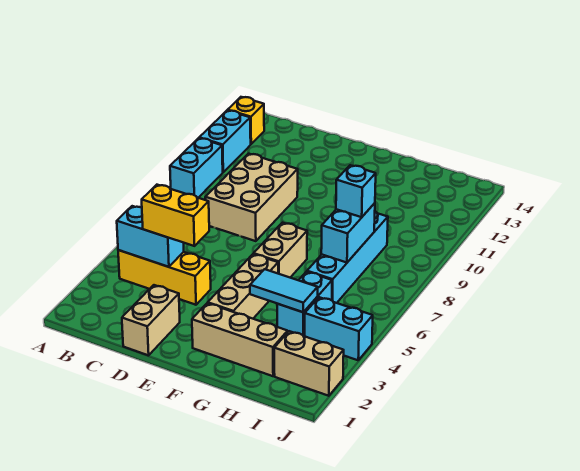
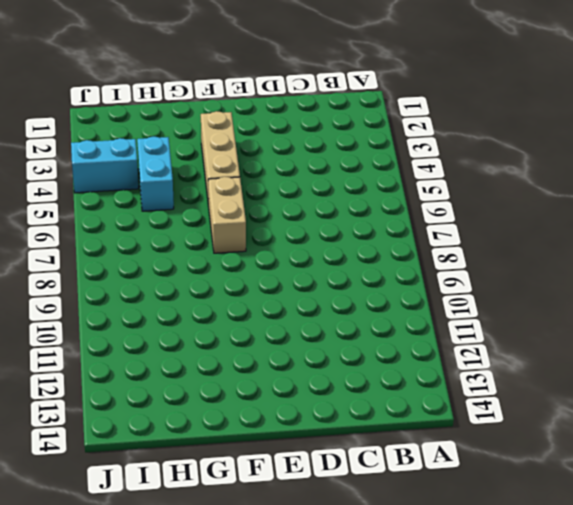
none -> cyan 1x2 brick [170,138,223,198]
none -> cyan 1x2 brick [199,110,251,172]
none -> yellow 1x1 brick [228,97,264,144]

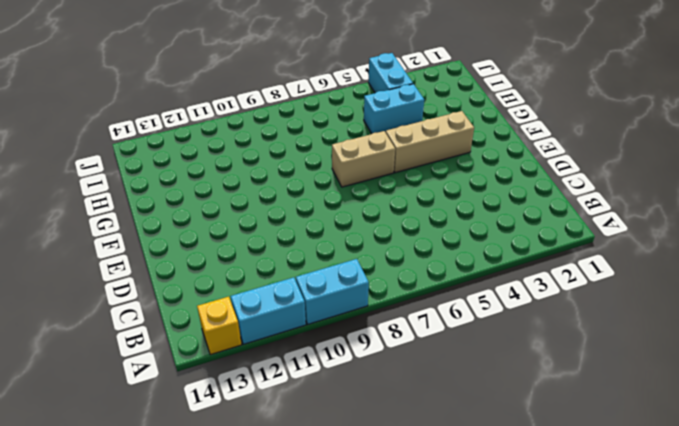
none -> yellow 1x3 brick [118,250,211,305]
none -> tan 2x3 brick [205,154,298,241]
none -> tan 1x2 brick [122,285,180,355]

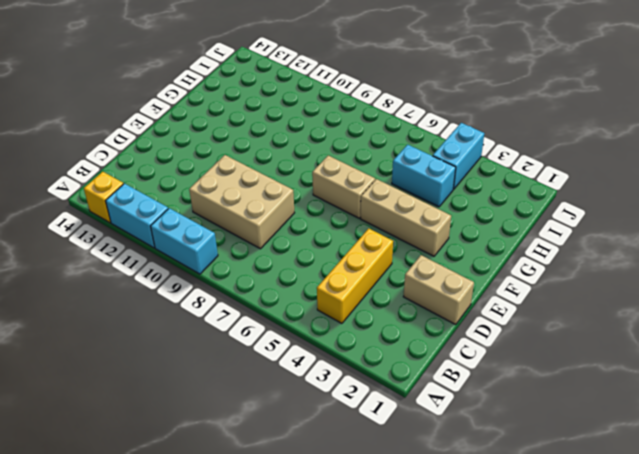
none -> tan 1x3 brick [192,303,288,376]
none -> cyan 1x4 brick [307,212,388,303]
none -> tan 1x2 brick [274,331,344,396]

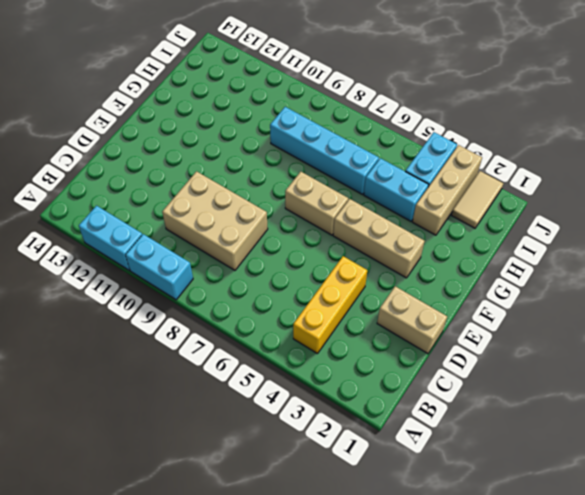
tan 1x3 brick [412,145,482,235] -> tan 1x3 brick moved to [192,303,288,376]
tan 1x2 tile [452,171,503,228] -> tan 1x2 brick [274,331,344,396]
none -> yellow 1x1 brick [228,97,264,144]
none -> cyan 1x2 brick [117,206,184,267]
none -> cyan 1x2 tile [250,269,318,312]

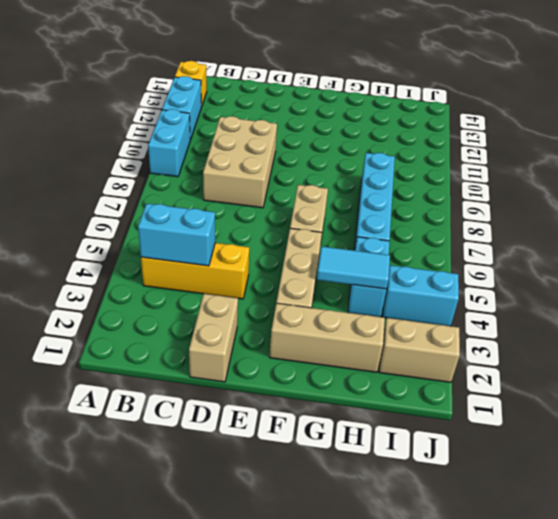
none -> cyan 1x2 brick [321,203,375,263]
none -> yellow 1x2 brick [142,185,209,246]
none -> cyan 1x1 brick [336,165,376,217]

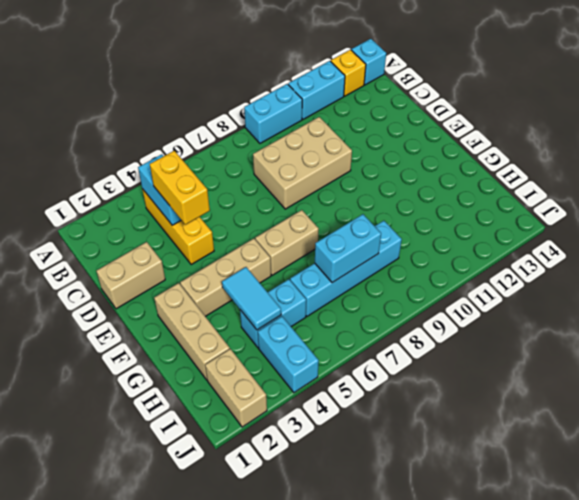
cyan 1x1 brick [351,39,386,85] -> cyan 1x1 brick moved to [336,165,376,217]

